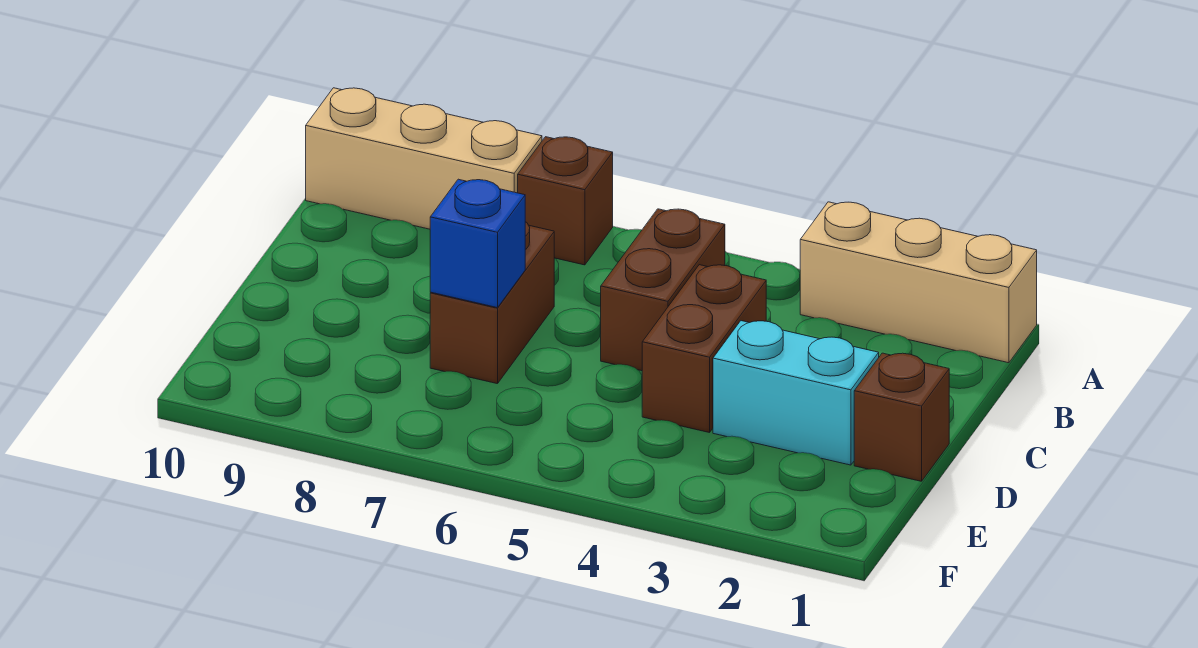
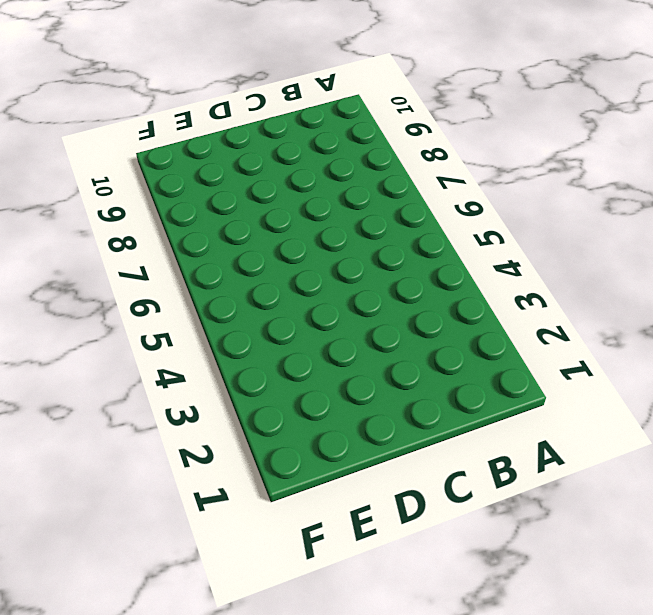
none -> tan 1x3 brick [800,202,1037,363]
none -> brown 1x1 brick [518,137,613,265]

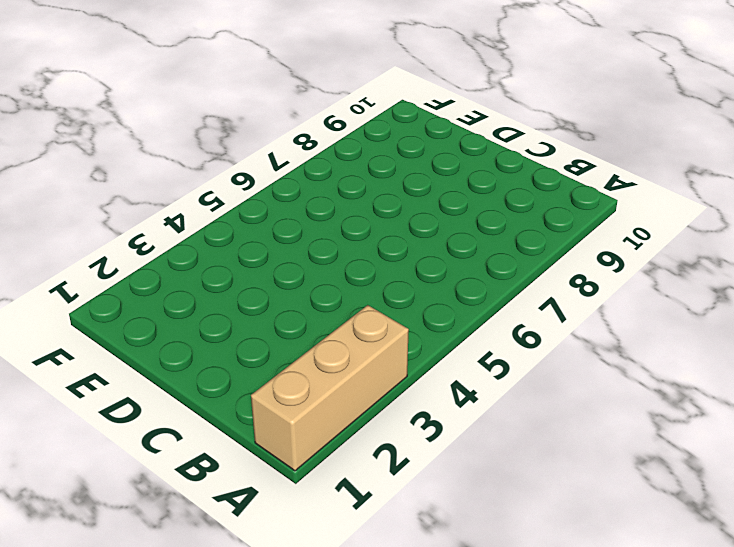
none -> brown 1x1 brick [518,137,613,265]
none -> tan 1x3 brick [306,88,542,229]

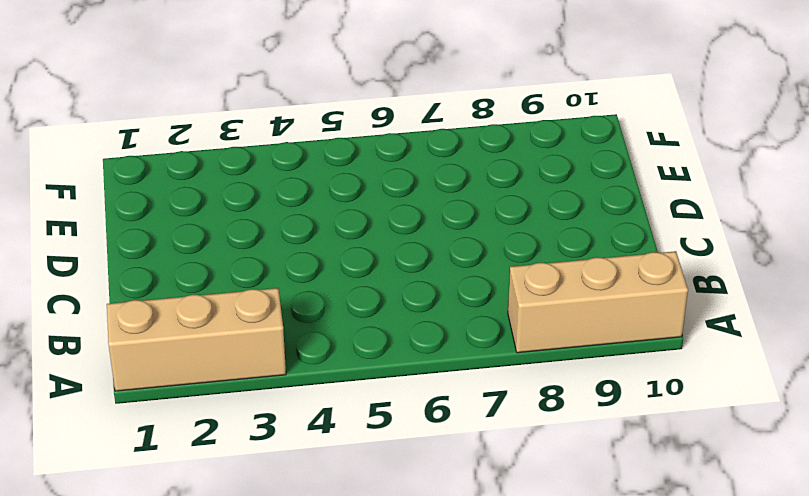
none -> brown 1x1 brick [518,137,613,265]
none -> brown 1x2 brick [601,209,725,371]

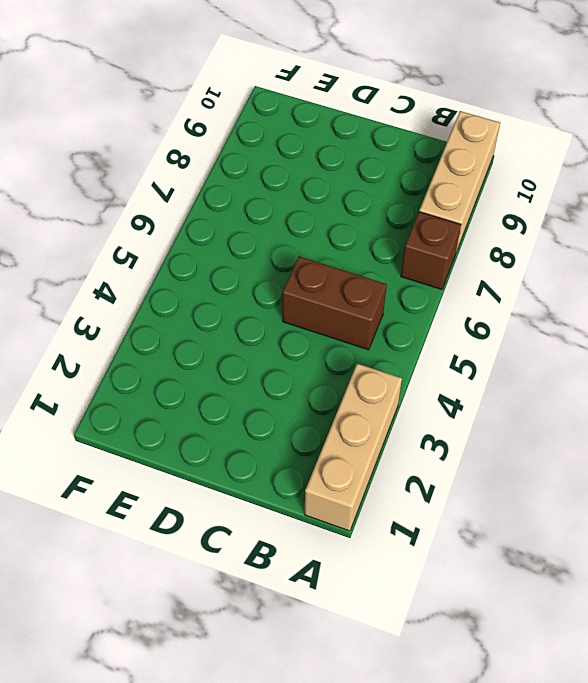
none -> brown 1x2 brick [642,265,766,433]
none -> brown 1x2 brick [430,222,554,384]

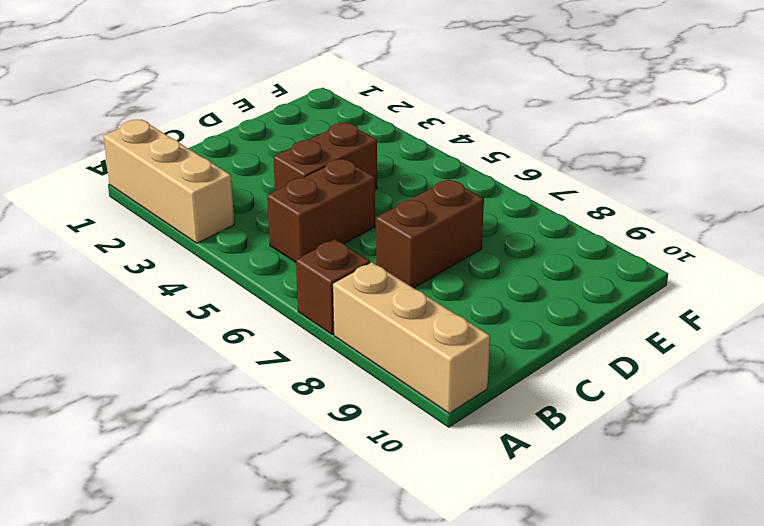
none -> brown 1x1 brick [854,353,949,481]
none -> cyan 1x2 brick [713,321,879,465]

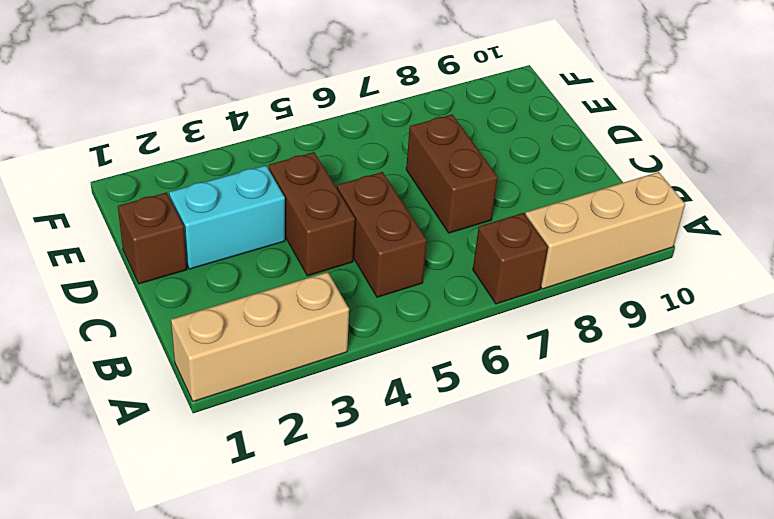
none -> blue 1x1 brick [430,179,525,308]

